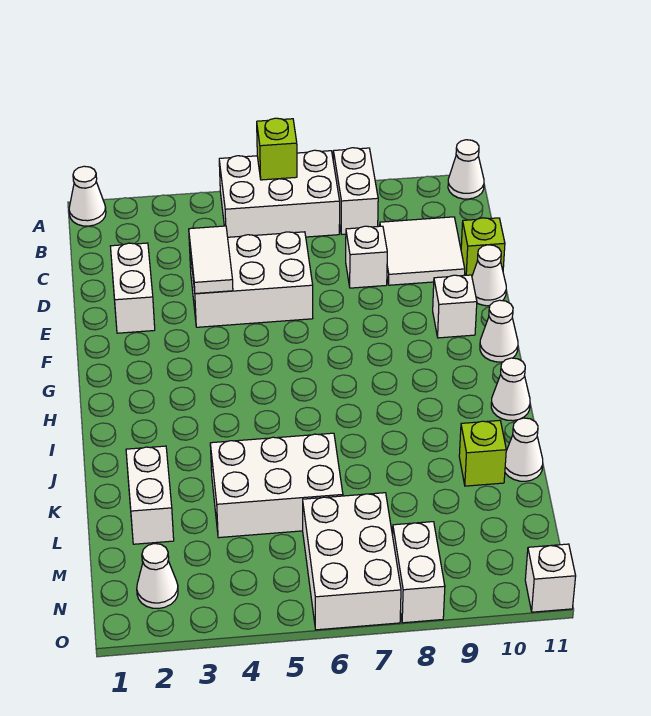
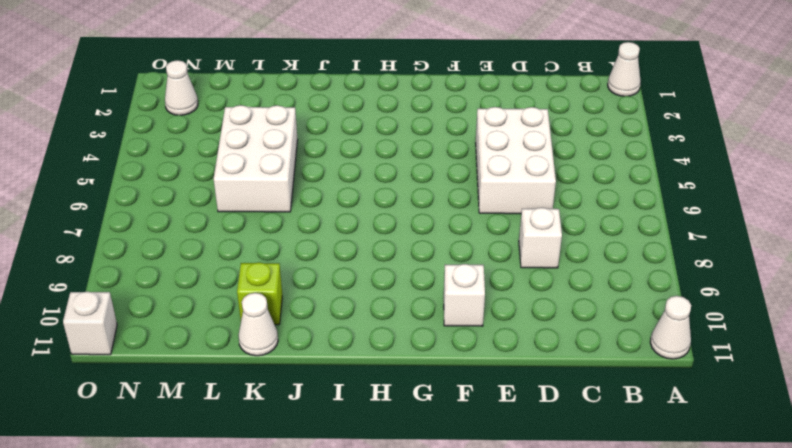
none -> white 2x3 brick [219,150,340,237]
none -> white 1x2 brick [333,148,378,234]
none -> white 2x2 tile [380,217,465,285]

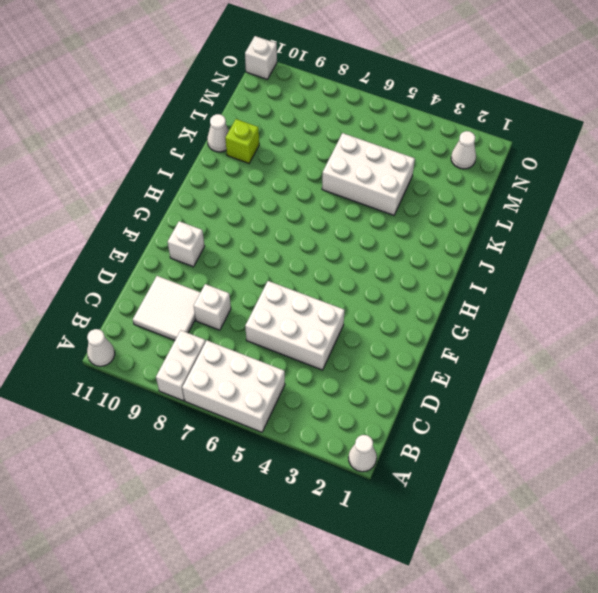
none -> white 1x2 brick [110,243,155,333]
none -> lime 1x1 brick [461,218,505,275]
none -> white 1x1 cone [472,245,506,306]

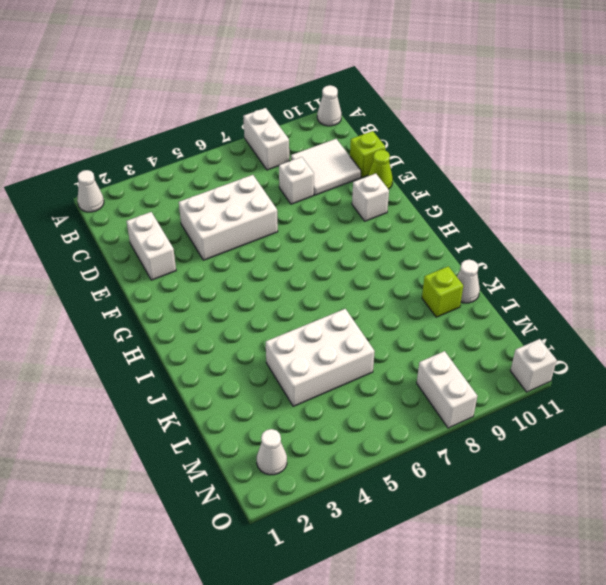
lime 1x1 cone [368,150,393,189] -> white 1x1 cone [472,245,506,306]
none -> white 2x3 brick [219,150,340,237]
none -> white 1x1 cone [480,300,518,362]
none -> white 1x1 cone [491,358,530,421]

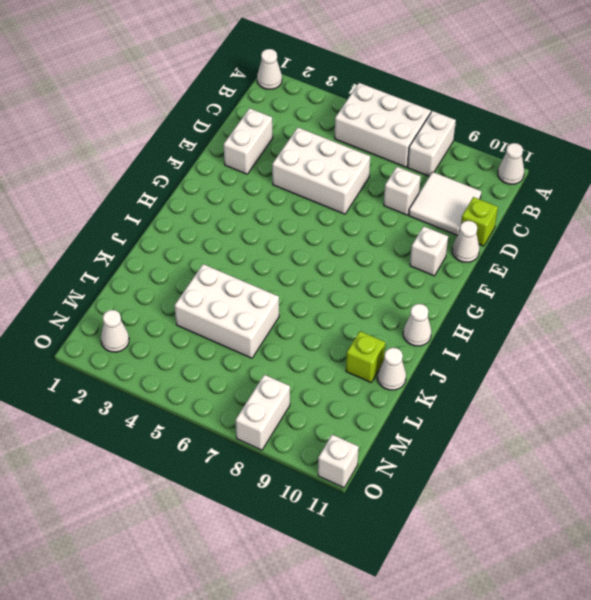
none -> white 1x1 cone [480,300,518,362]
none -> white 1x2 brick [126,446,174,544]
none -> white 2x3 brick [303,493,401,630]

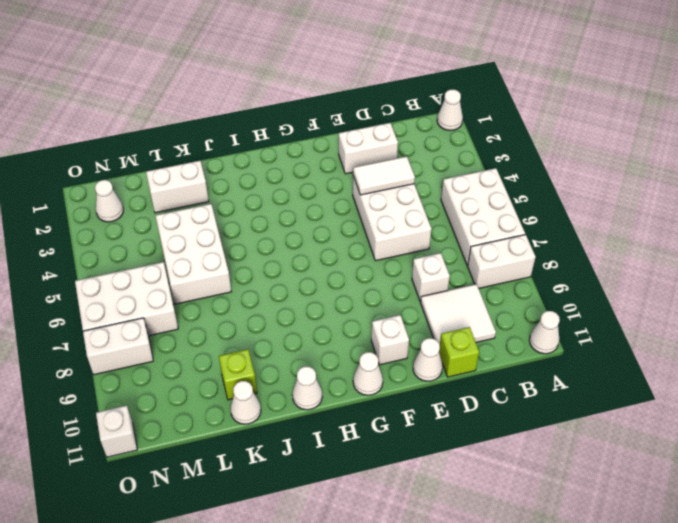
none -> lime 1x1 brick [257,118,297,180]

